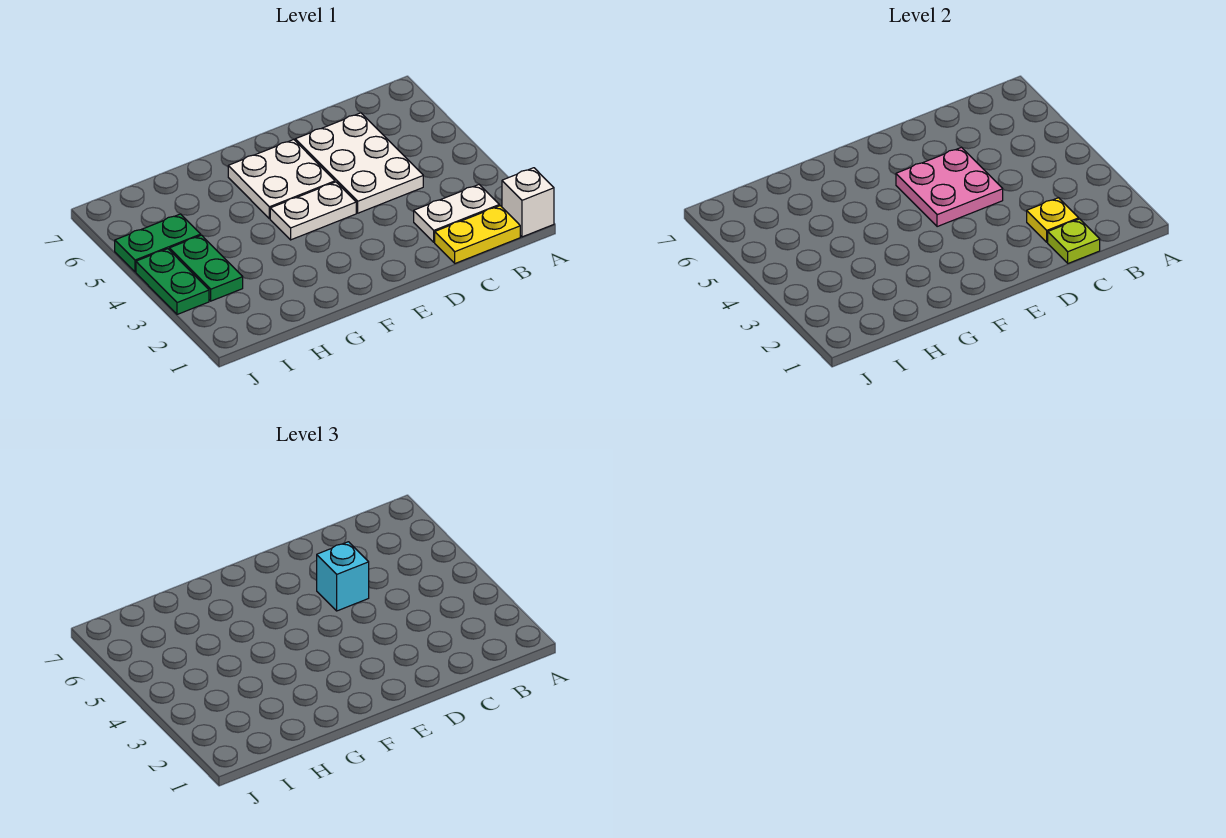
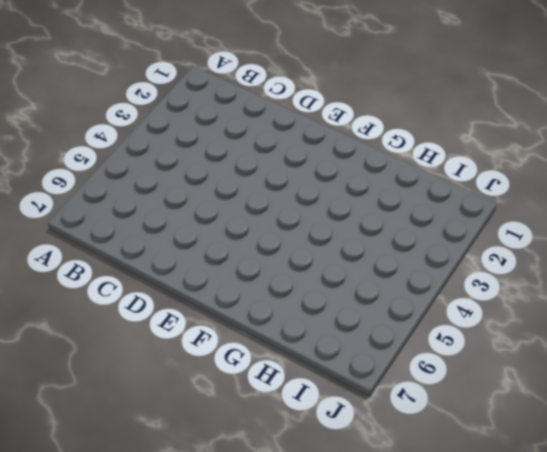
none -> white 1x1 brick [502,168,554,237]
none -> yellow 1x2 plate [435,206,520,263]
none -> white 1x2 plate [414,185,499,242]

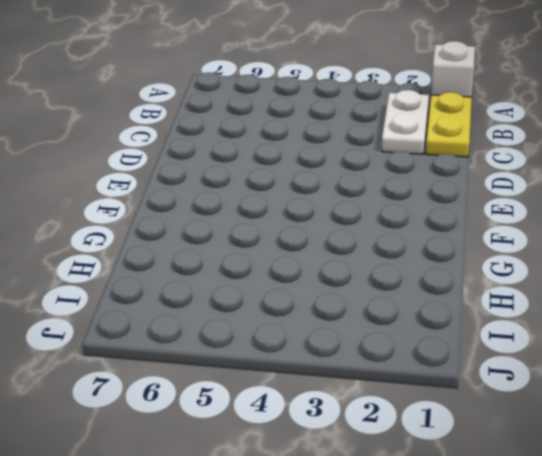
none -> white 2x3 plate [295,113,423,213]
none -> white 1x2 plate [270,182,356,240]
none -> white 2x2 plate [228,140,335,219]

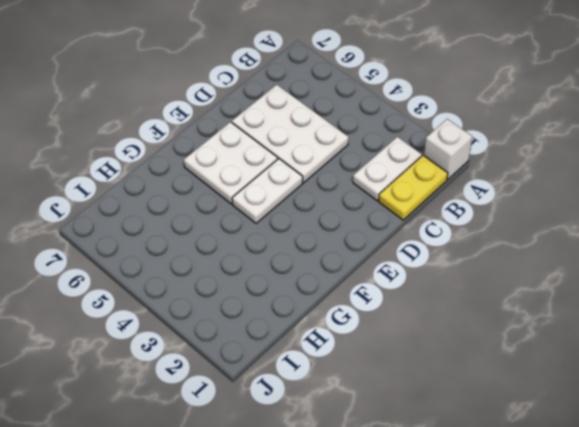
none -> green 1x2 plate [170,235,243,301]
none -> green 1x2 plate [115,214,201,272]
none -> green 1x2 plate [136,249,209,314]

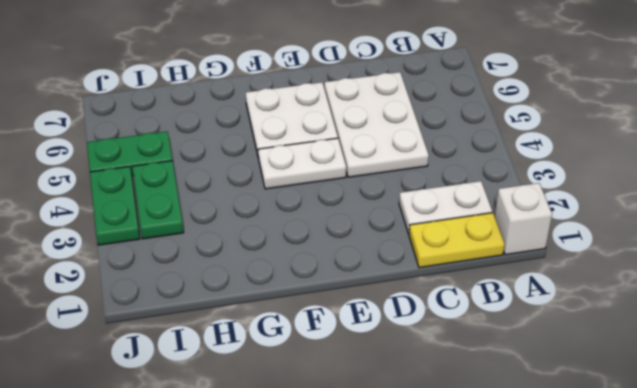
none -> lime 1x1 plate [1048,219,1100,263]
none -> yellow 1x1 plate [1027,198,1079,242]
none -> pink 2x2 plate [896,147,1003,227]

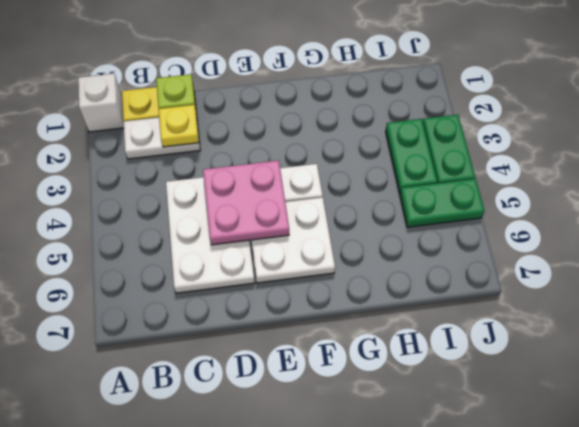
none -> cyan 1x1 brick [317,542,369,611]

